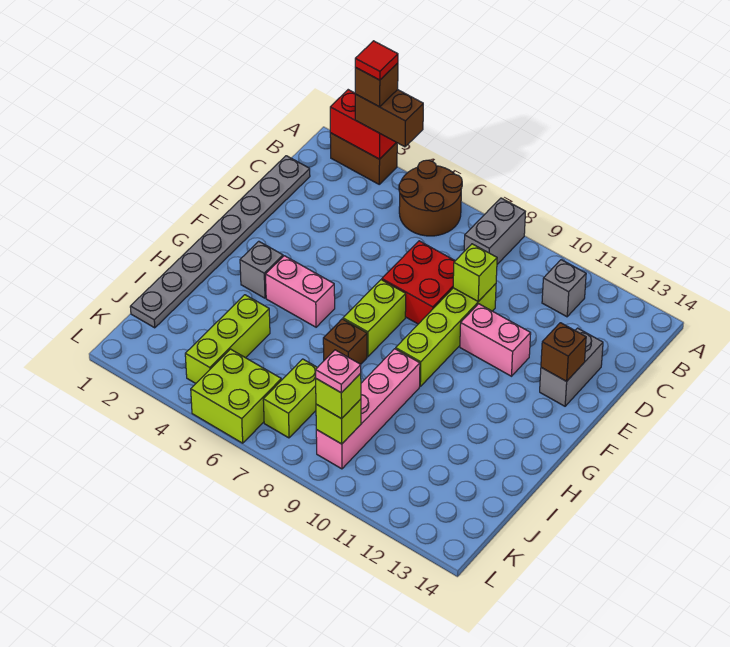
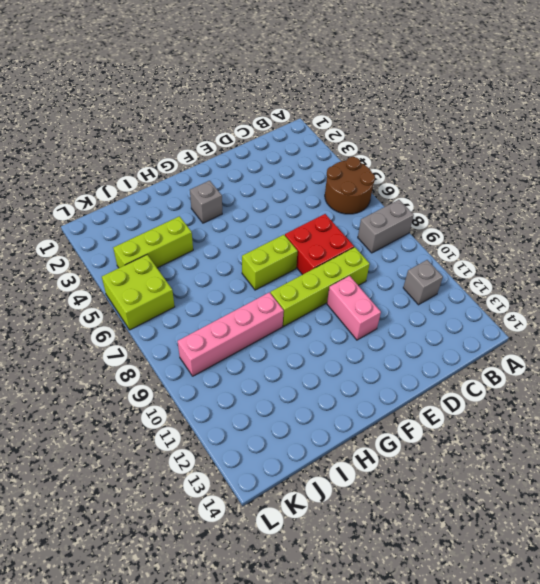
none -> brown 1x2 brick [330,133,397,184]
none -> grey 1x8 plate [130,156,310,328]
none -> grey 1x2 brick [540,328,603,406]

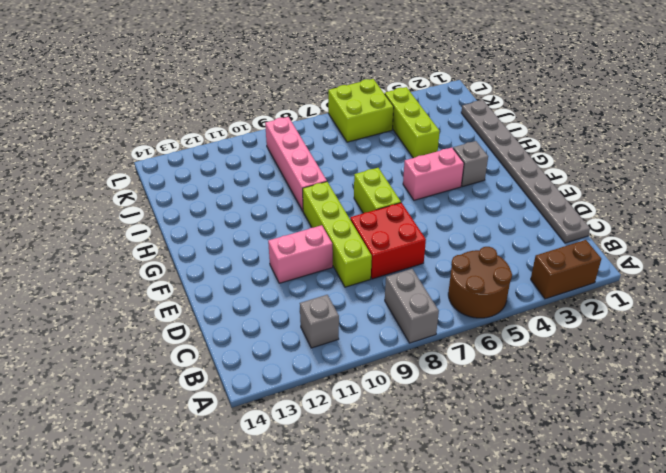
none -> grey 1x2 brick [540,328,603,406]
none -> brown 1x1 brick [323,319,367,364]
none -> lime 1x2 brick [263,359,318,438]

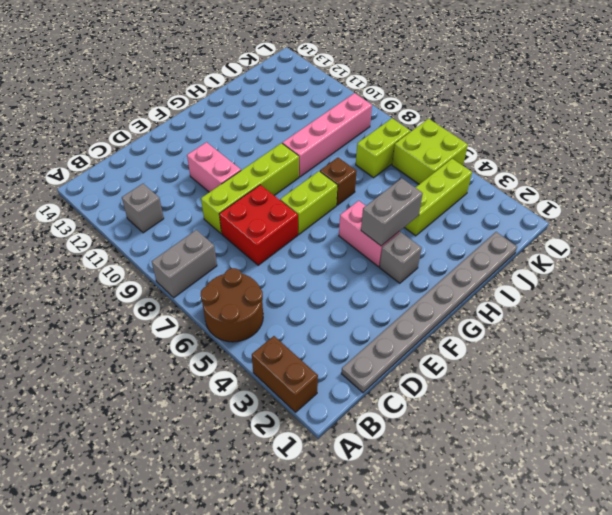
grey 1x2 brick [361,178,423,246] -> grey 1x2 brick moved to [540,328,603,406]
none -> red 1x2 brick [330,90,396,159]
none -> lime 1x1 brick [453,244,497,301]
none -> brown 1x1 brick [541,323,586,381]

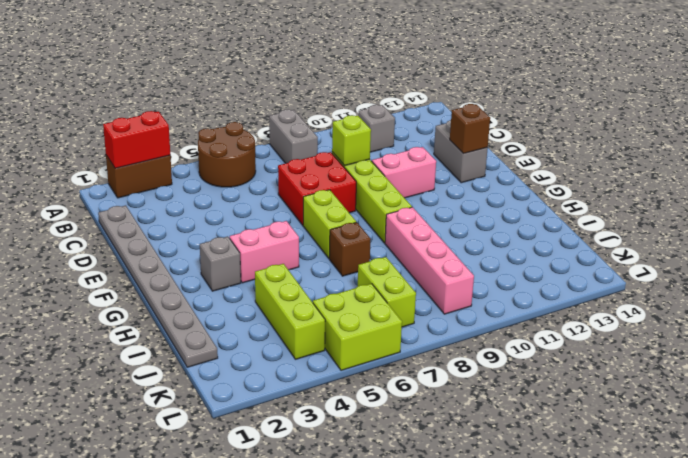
none -> lime 1x1 brick [316,399,361,444]
none -> brown 1x2 brick [355,90,423,147]
none -> lime 1x1 brick [316,374,361,419]

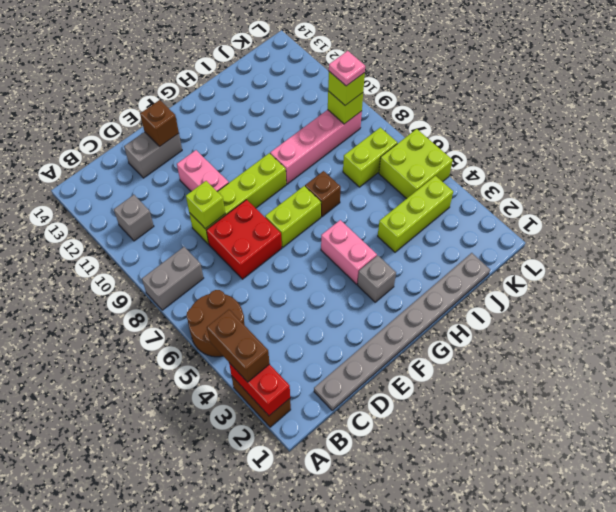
none -> brown 1x1 brick [355,63,398,107]
none -> red 1x1 tile [355,41,398,80]

